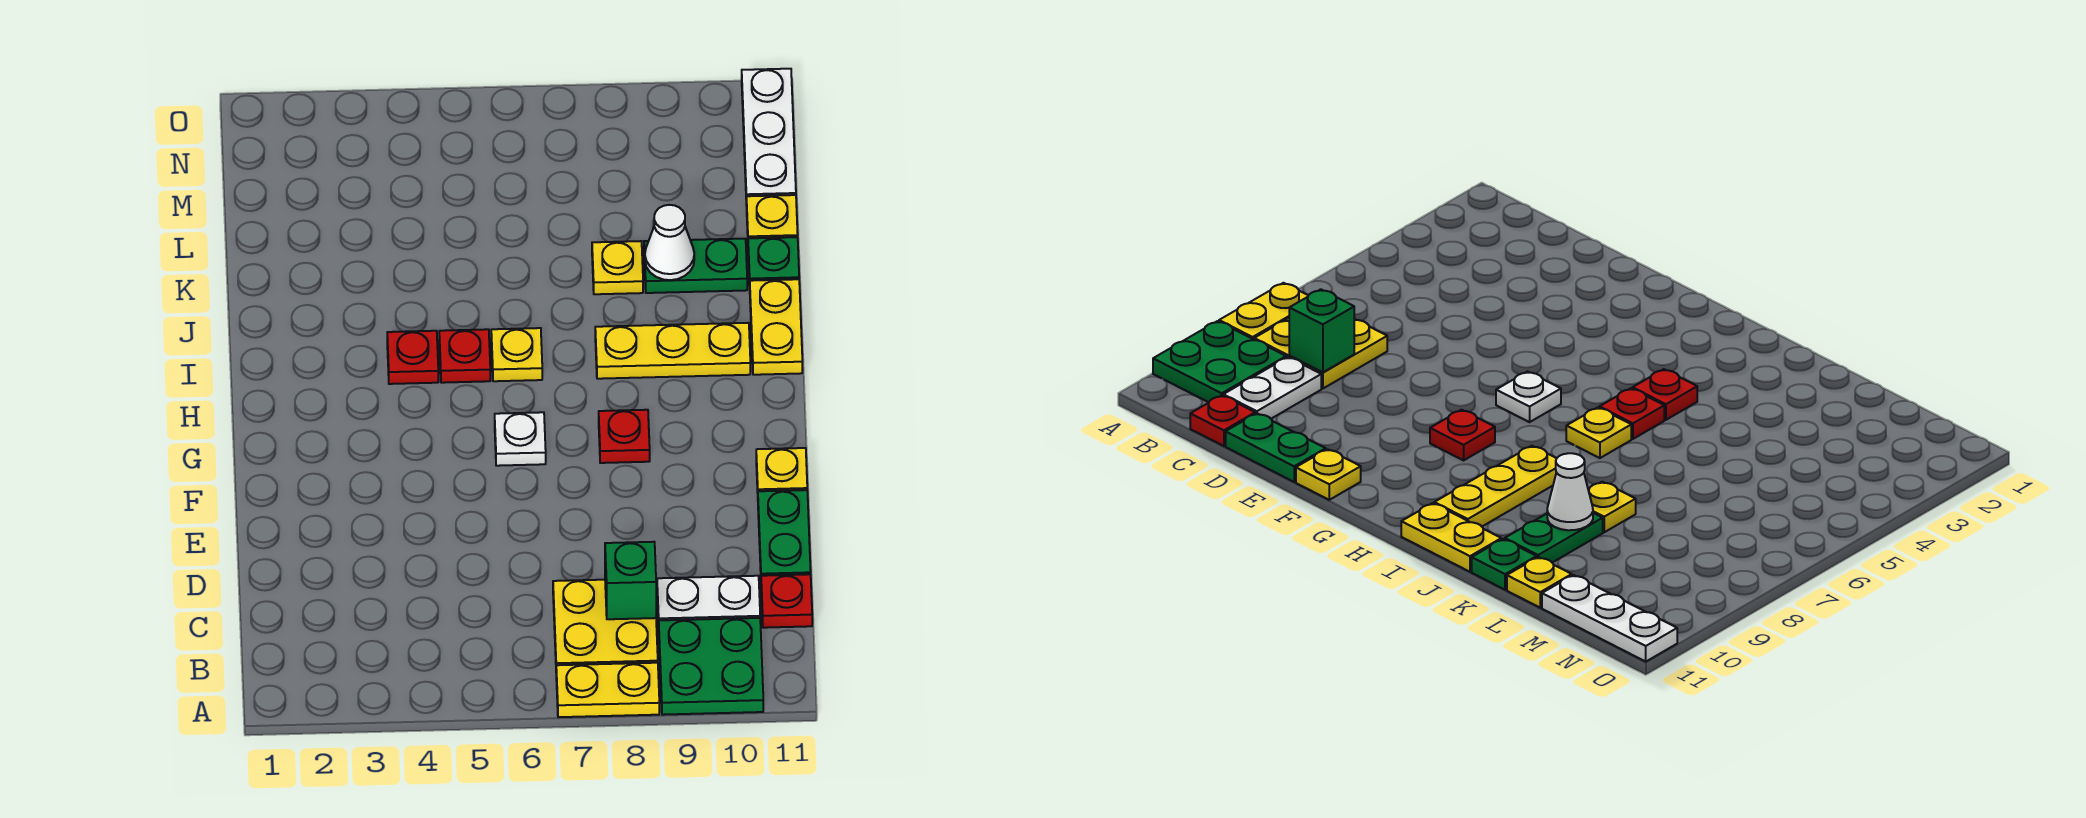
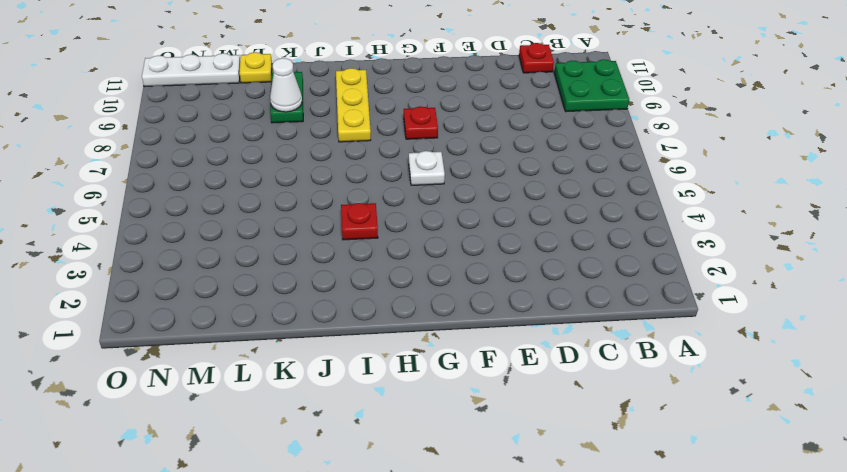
none -> yellow 1x2 plate [556,663,659,717]
none -> yellow 2x2 plate [553,580,658,665]
none -> white 1x2 plate [657,576,760,625]

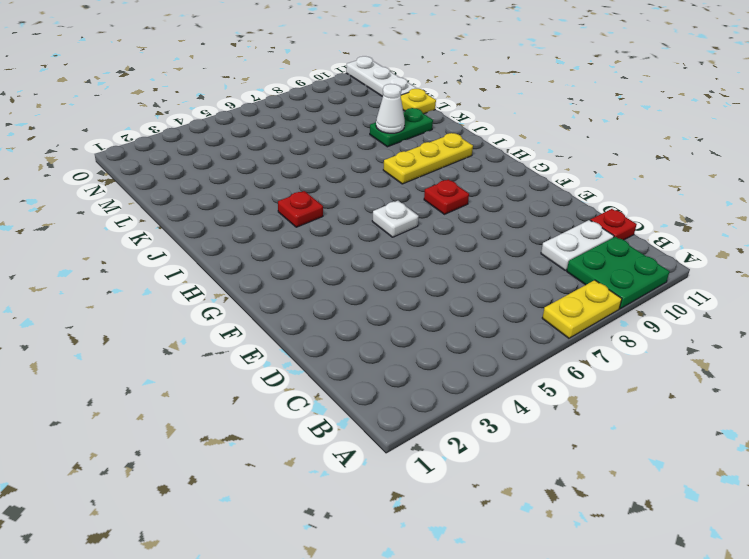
none -> yellow 2x2 plate [553,580,658,665]
none -> green 1x2 plate [758,490,811,576]
none -> yellow 1x1 plate [756,448,807,492]

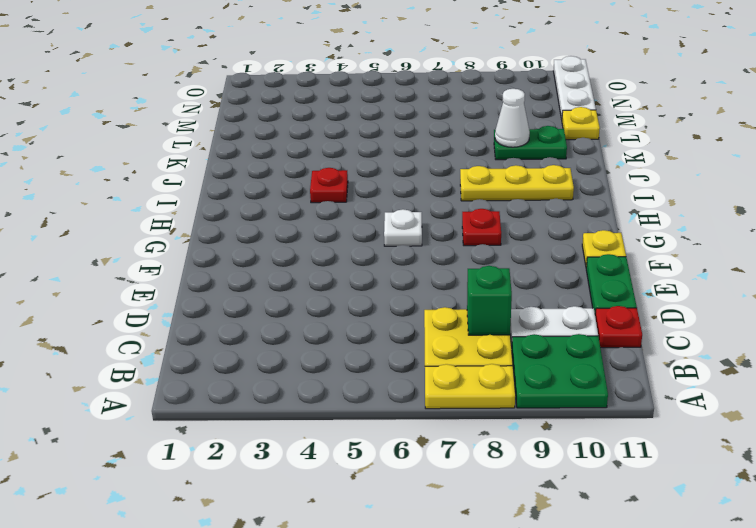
none -> red 1x1 plate [439,329,490,383]
none -> yellow 1x1 plate [491,328,542,381]
none -> yellow 1x2 plate [750,279,802,375]

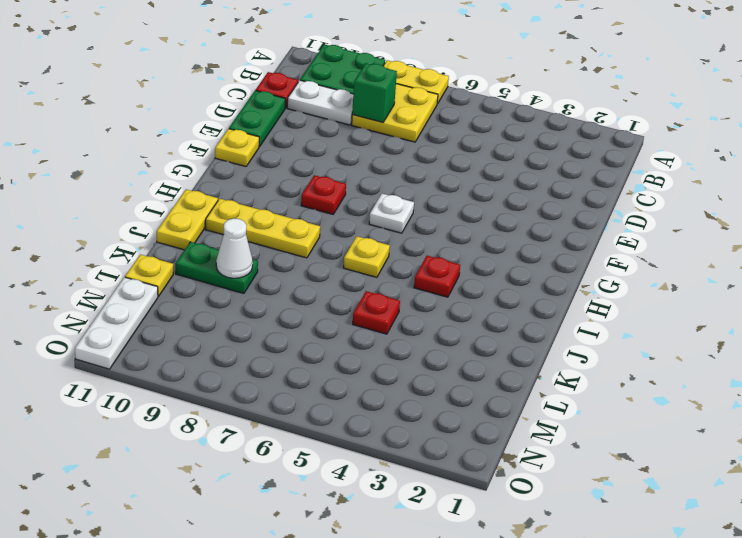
red 1x1 plate [353,291,400,334] -> red 1x1 plate moved to [439,329,490,383]
none -> yellow 1x1 plate [592,241,643,294]
none -> green 1x1 plate [748,237,799,285]

